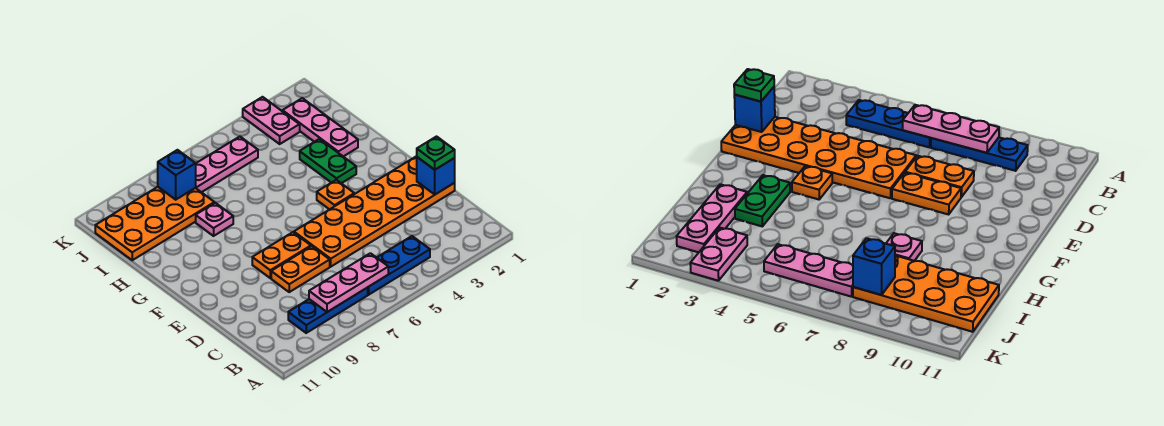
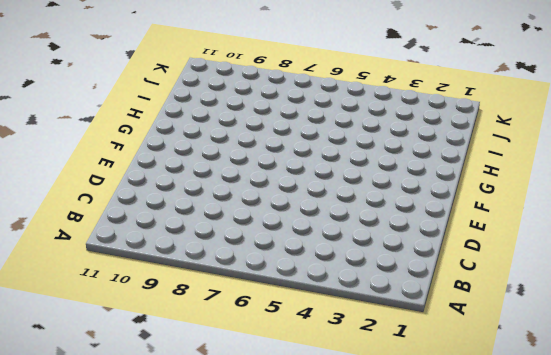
none -> blue 1x3 plate [367,236,430,295]
none -> blue 1x3 plate [288,288,368,333]
none -> orange 2x6 plate [294,156,455,267]

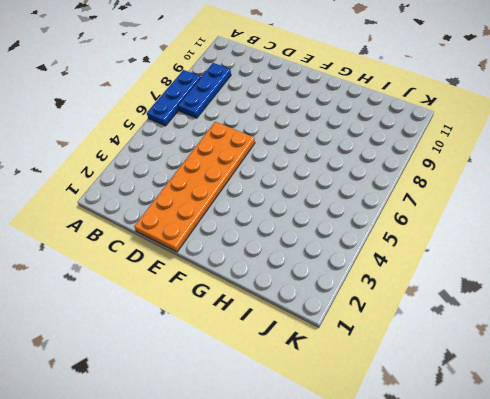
blue 1x3 plate [147,70,201,126] -> blue 1x3 plate moved to [367,236,430,295]
none -> orange 1x2 plate [271,246,330,292]
none -> orange 1x2 plate [252,232,311,278]
none -> orange 1x1 plate [317,180,354,210]

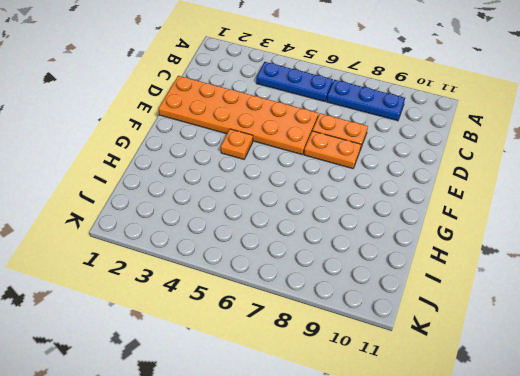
none -> green 1x2 plate [300,139,356,183]
none -> pink 1x3 plate [283,98,358,157]
none -> pink 1x1 plate [196,203,233,236]

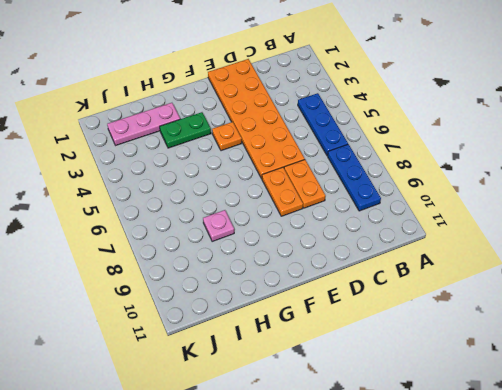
none -> orange 2x4 plate [95,187,214,260]
none -> pink 1x2 plate [243,97,300,144]
none -> pink 1x3 plate [196,137,258,192]

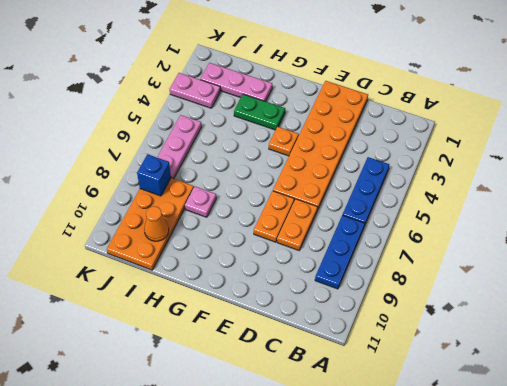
orange 1x1 cone [144,206,169,241] -> none
none -> pink 1x3 plate [309,253,388,312]
none -> blue 1x1 brick [417,157,455,194]
none -> green 1x1 plate [417,137,455,170]

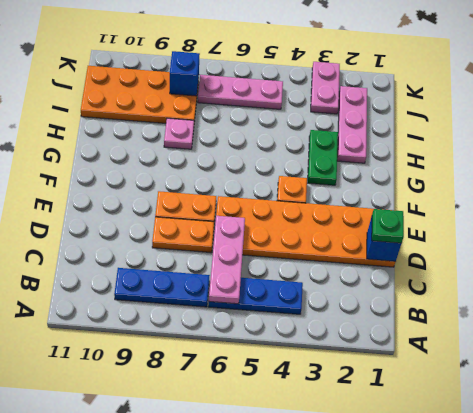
pink 1x3 plate [209,216,245,304] -> pink 1x3 plate turned to [309,253,388,312]

